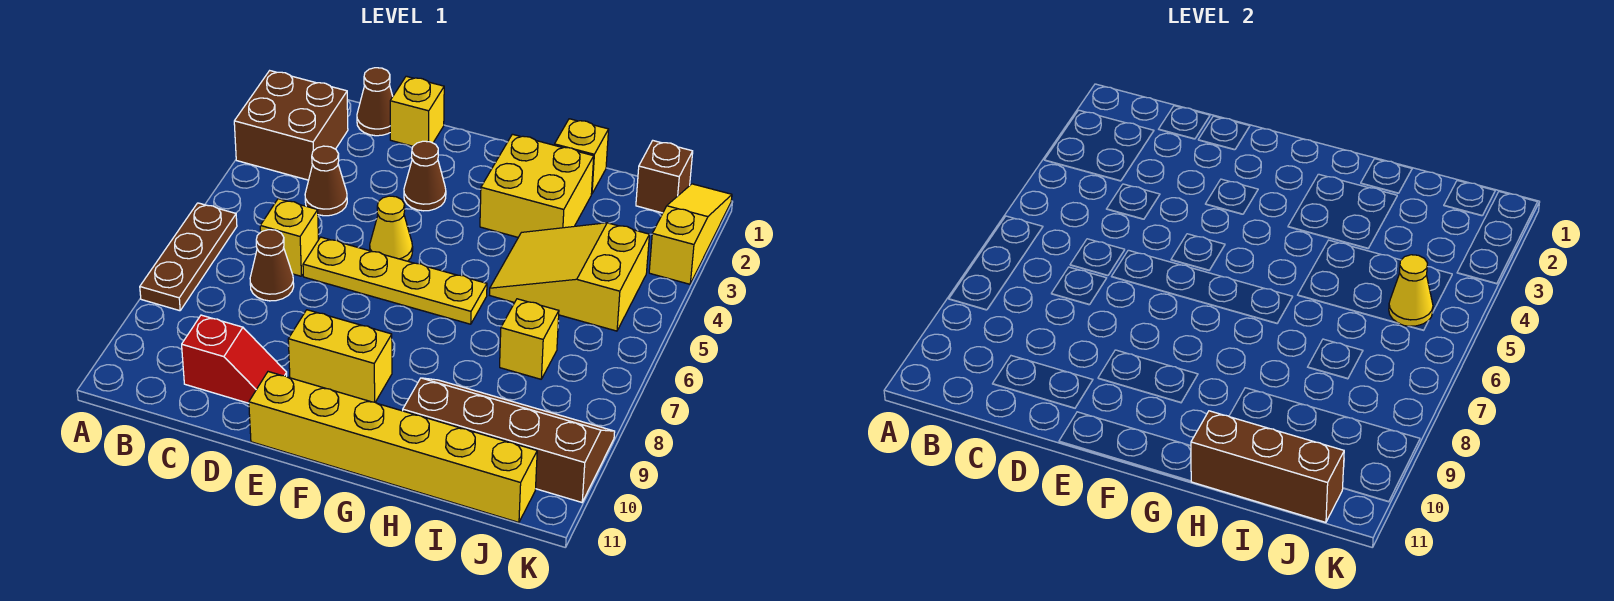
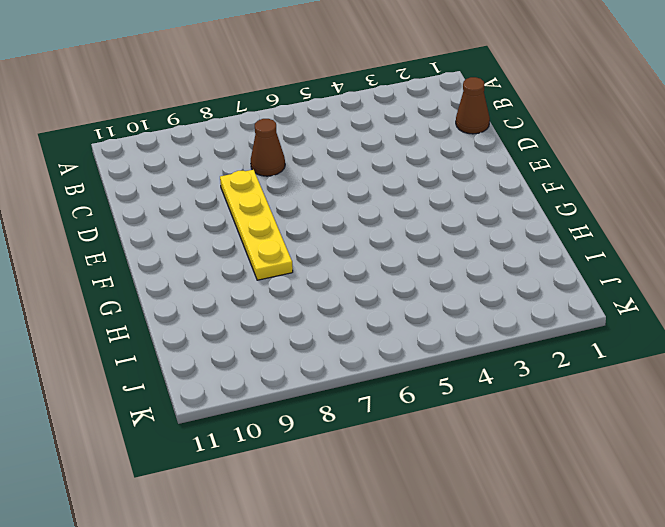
yellow 1x4 plate [220,170,293,280] -> yellow 1x4 plate moved to [303,237,487,324]
none -> brown 2x2 brick [234,71,348,180]
none -> brown 1x3 plate [140,203,237,311]
none -> brown 1x1 cone [305,146,347,216]

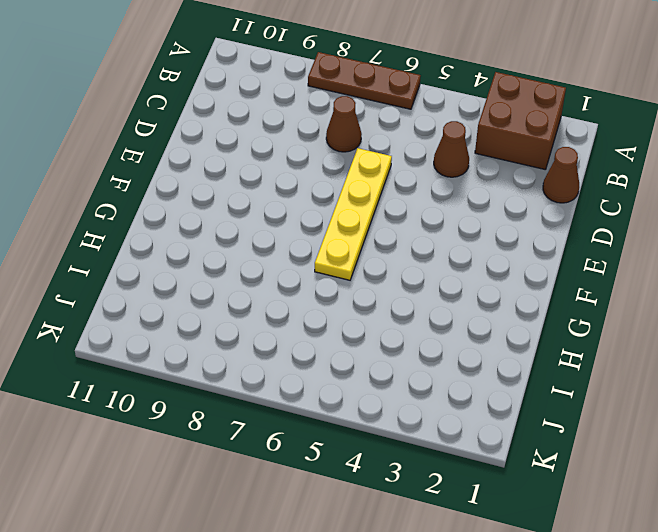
none -> yellow 1x1 brick [260,199,318,276]
none -> red 1x2 slope [182,315,287,403]
none -> yellow 1x1 brick [390,76,444,146]

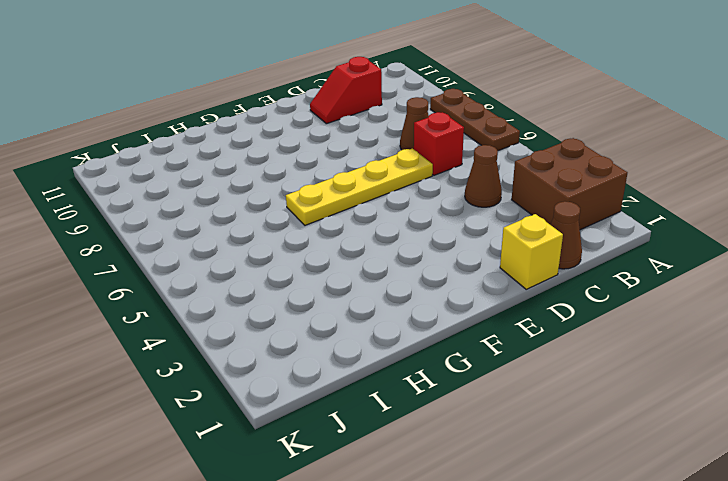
red 1x1 brick [414,112,464,175] -> yellow 1x1 brick [260,199,318,276]
none -> brown 1x1 cone [404,141,446,211]
none -> yellow 1x1 cone [370,196,413,261]
none -> yellow 1x2 brick [288,310,392,402]

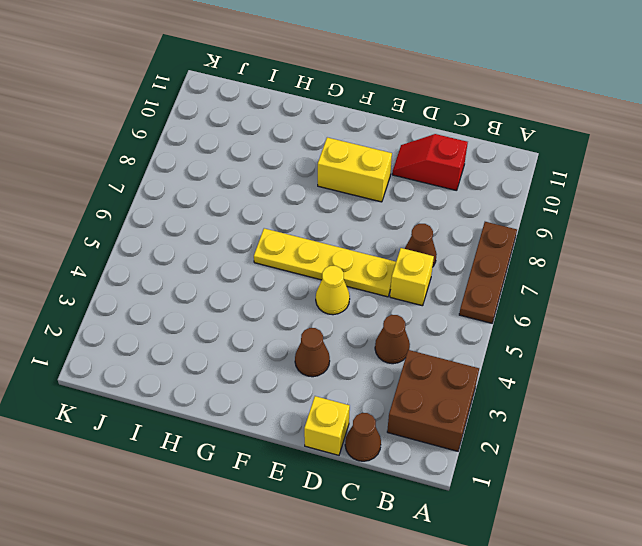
none -> yellow 1x6 brick [249,372,537,522]
none -> yellow 2x2 brick [480,134,594,237]
none -> yellow 1x1 brick [555,119,609,194]

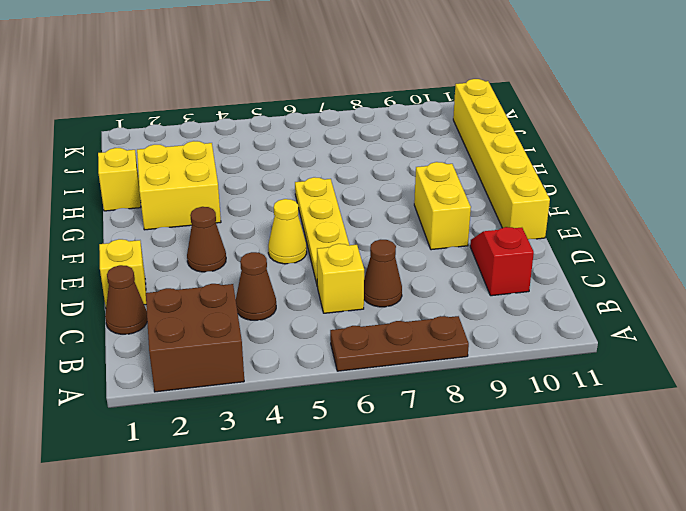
none -> yellow 2x3 slope [490,223,649,331]
none -> brown 2x4 slope [403,378,615,502]
none -> yellow 1x1 brick [500,299,559,379]

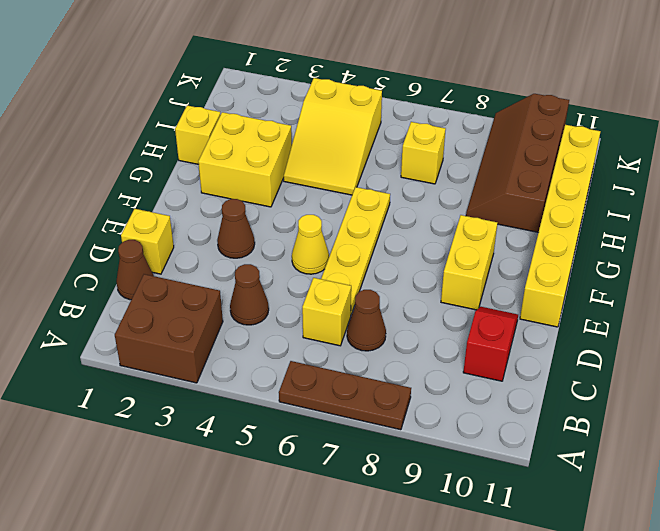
none -> brown 1x1 brick [636,141,693,213]
none -> yellow 1x3 slope [649,184,732,284]
none -> brown 1x3 brick [1191,411,1344,522]

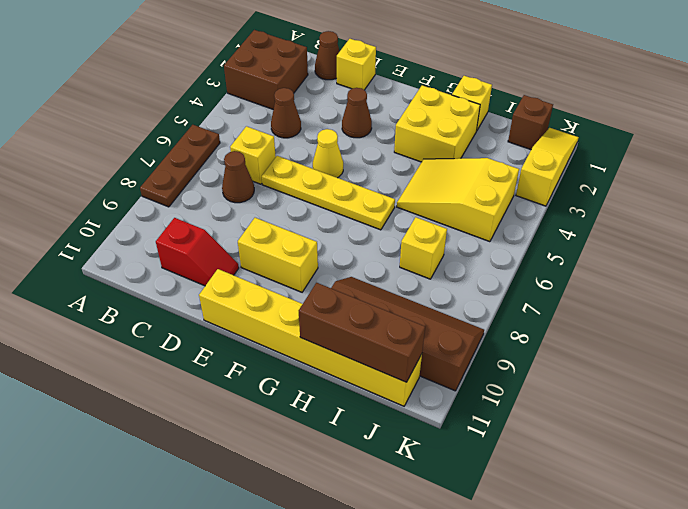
none -> yellow 1x1 cone [1389,255,1433,326]

